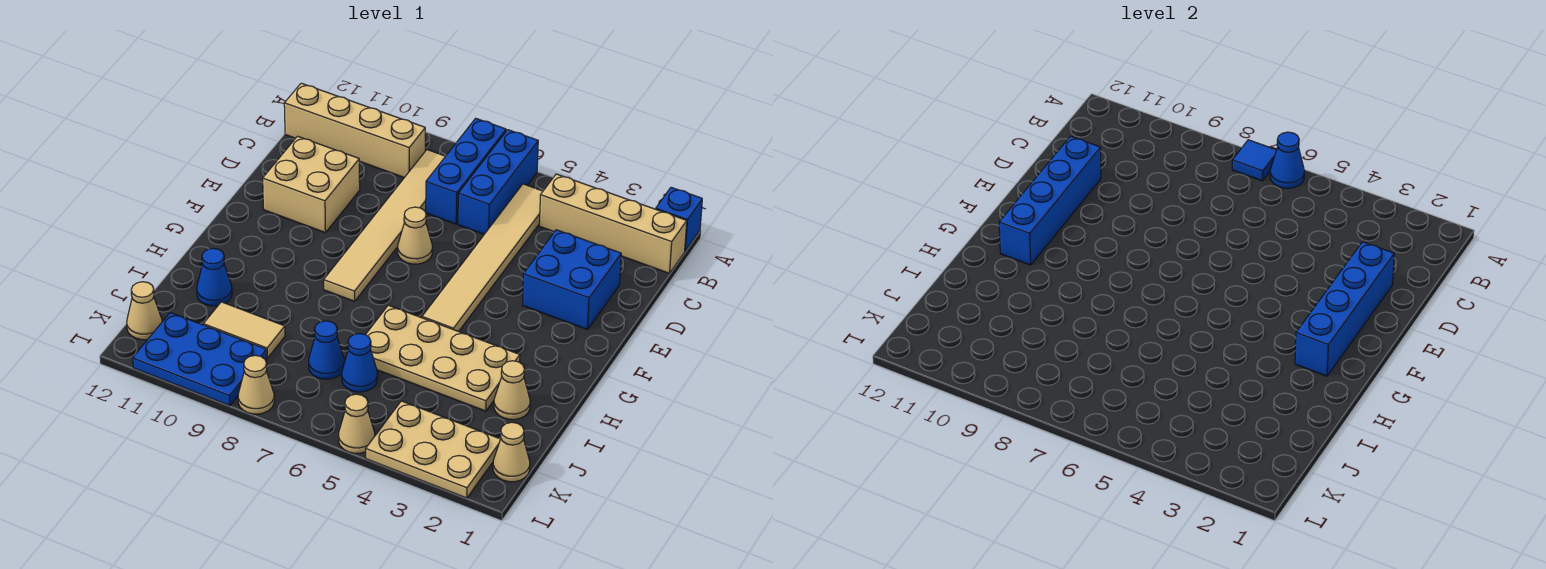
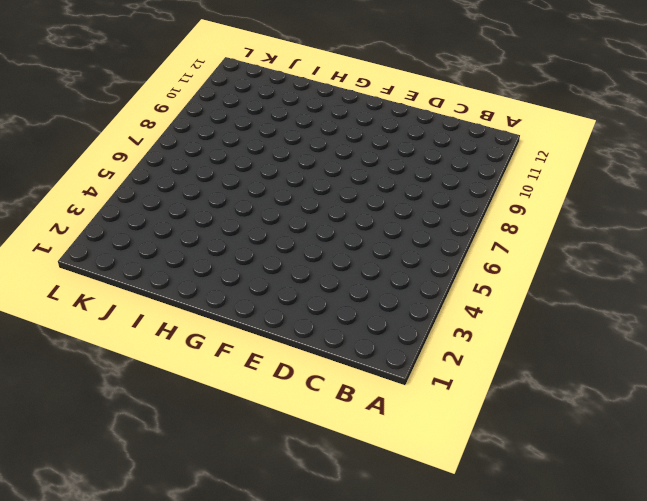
none -> blue 1x1 brick [656,187,702,251]
none -> blue 1x3 brick [458,130,538,234]
none -> blue 1x3 brick [426,118,506,224]

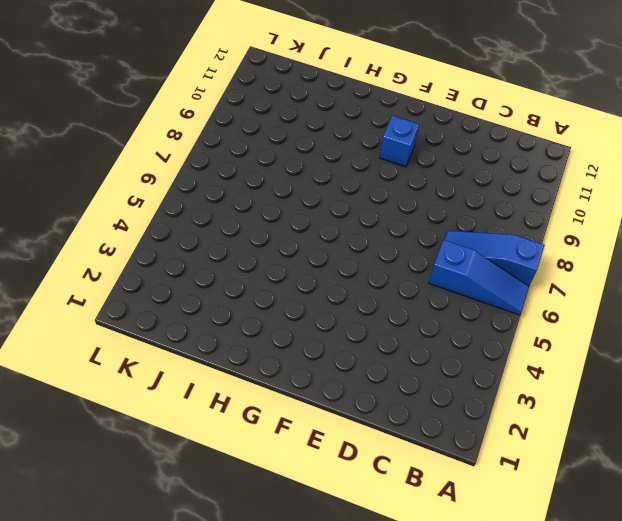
blue 1x3 slope [429,240,529,315] -> blue 1x3 brick [458,130,538,234]
blue 1x3 slope [445,231,545,286] -> blue 1x3 brick [426,118,506,224]
blue 1x1 brick [380,116,419,167] -> blue 1x1 brick moved to [656,187,702,251]
none -> tan 1x4 brick [539,174,687,273]
none -> tan 1x6 tile [422,184,543,332]
none -> tan 1x6 tile [324,150,445,301]

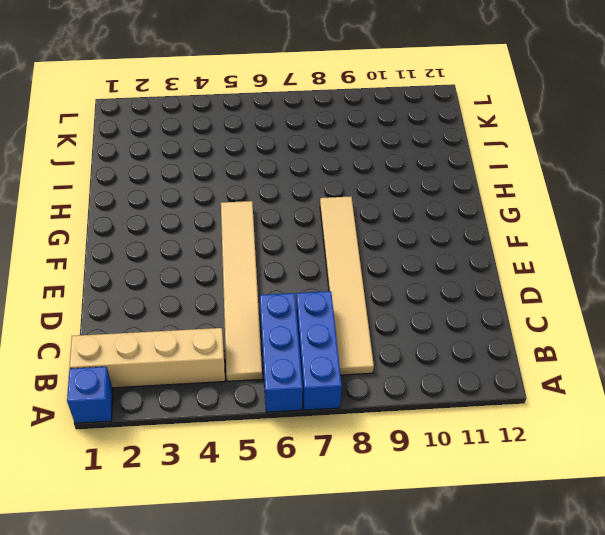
none -> tan 1x4 brick [284,83,425,178]
none -> blue 2x2 brick [522,230,621,330]
none -> tan 2x2 brick [263,136,360,233]

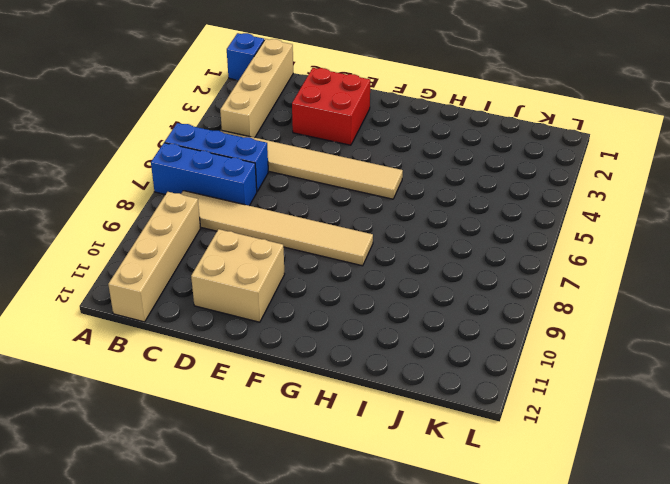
red 2x2 brick [292,68,370,145] -> blue 2x2 brick [522,230,621,330]
none -> tan 1x1 cone [398,207,432,264]
none -> tan 2x4 plate [366,305,520,411]
none -> tan 1x1 cone [494,361,530,420]

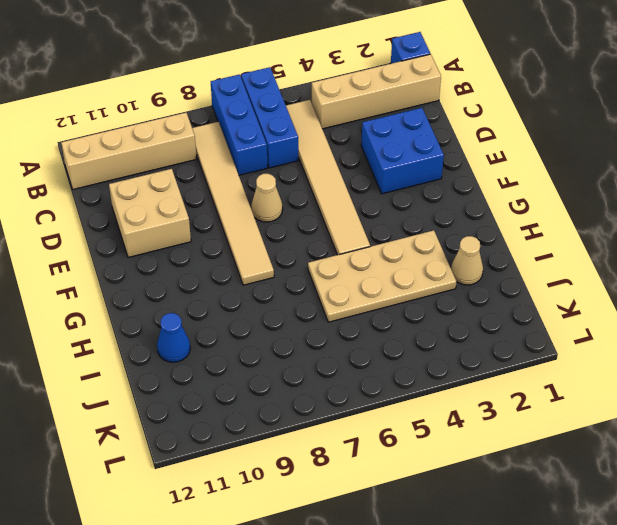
none -> blue 1x1 cone [342,334,378,392]
none -> blue 1x1 cone [309,321,344,379]
none -> tan 1x2 tile [203,302,285,358]

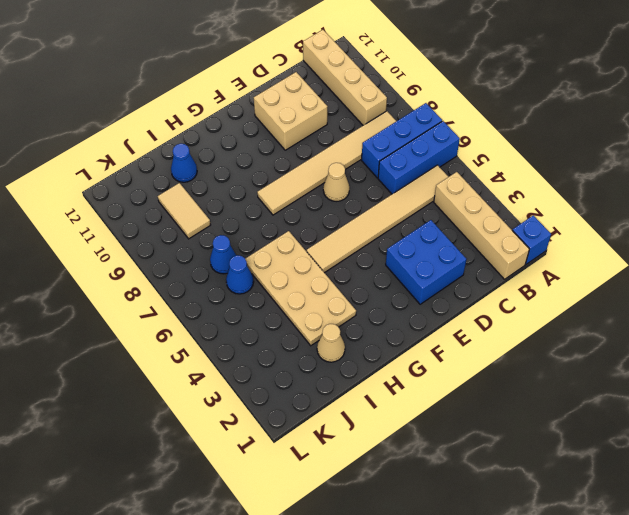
none -> tan 1x1 cone [493,422,530,482]
none -> tan 2x3 plate [366,401,500,498]
none -> blue 2x3 plate [133,313,267,406]

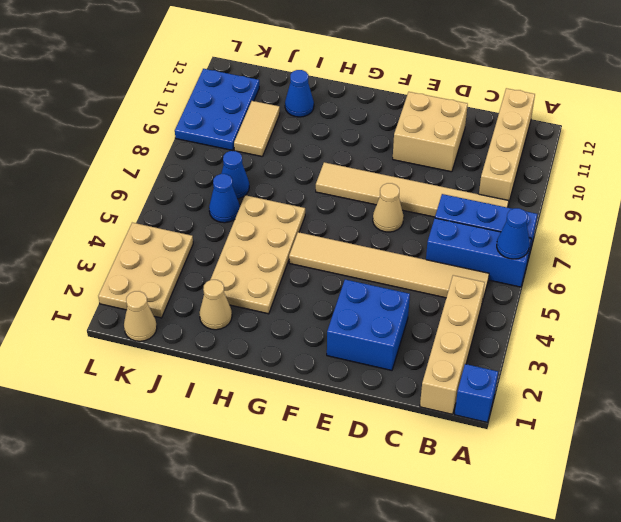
none -> tan 1x1 cone [127,282,162,340]
none -> tan 1x1 cone [338,394,375,453]
none -> tan 1x1 cone [238,355,274,414]

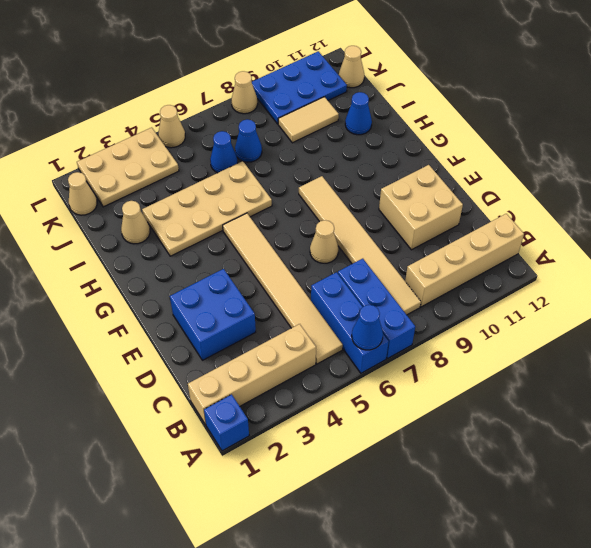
none -> blue 1x1 tile [1232,140,1276,181]
none -> blue 1x4 brick [1295,242,1394,376]
none -> blue 1x4 brick [999,136,1101,265]

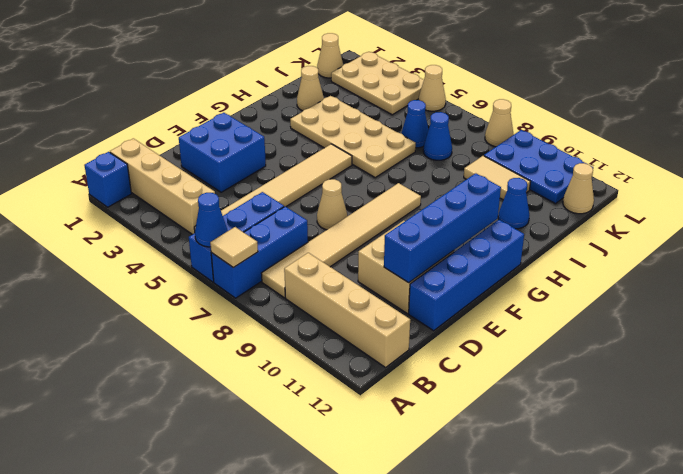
tan 1x1 tile [210,227,258,268] -> blue 1x1 tile [1232,140,1276,181]
blue 1x4 brick [409,220,524,331] -> blue 1x4 brick moved to [1295,242,1394,376]

